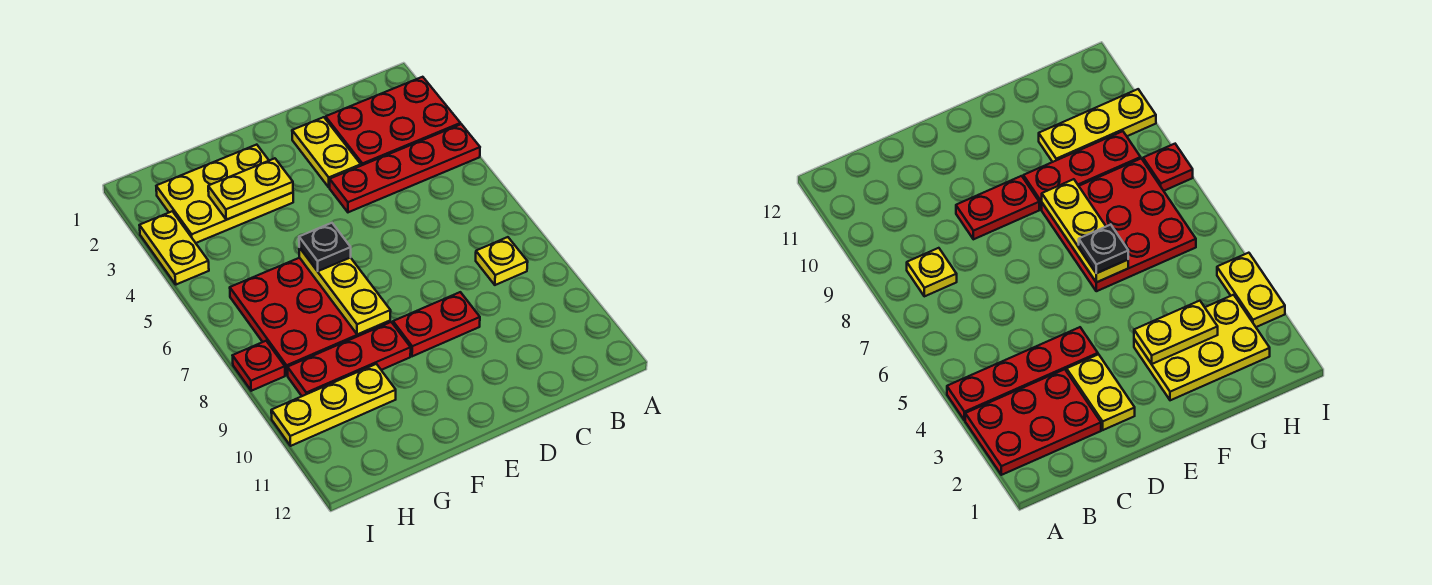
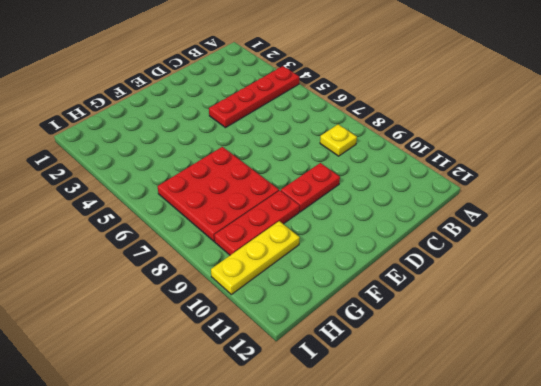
none -> red 2x3 plate [326,77,461,166]
none -> yellow 1x2 plate [292,117,361,188]
none -> yellow 2x3 plate [156,145,293,243]

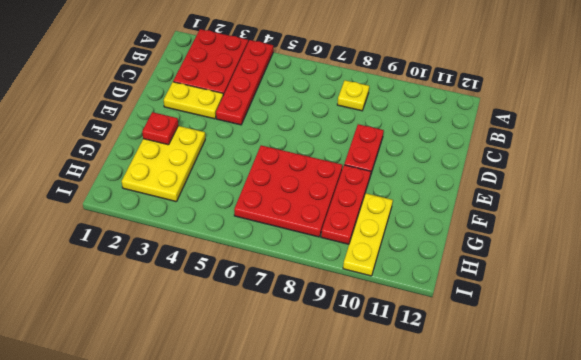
red 1x1 plate [142,112,178,145] -> red 1x1 plate moved to [233,341,285,391]
none -> yellow 1x2 plate [139,211,209,285]
none -> yellow 1x2 plate [208,158,293,220]
none -> yellow 1x3 plate [299,248,391,335]

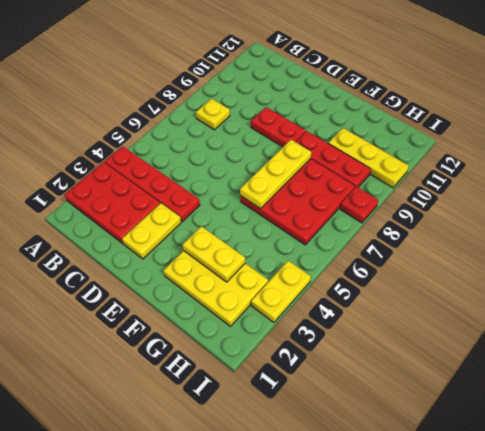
none -> black 1x1 plate [299,223,351,271]

